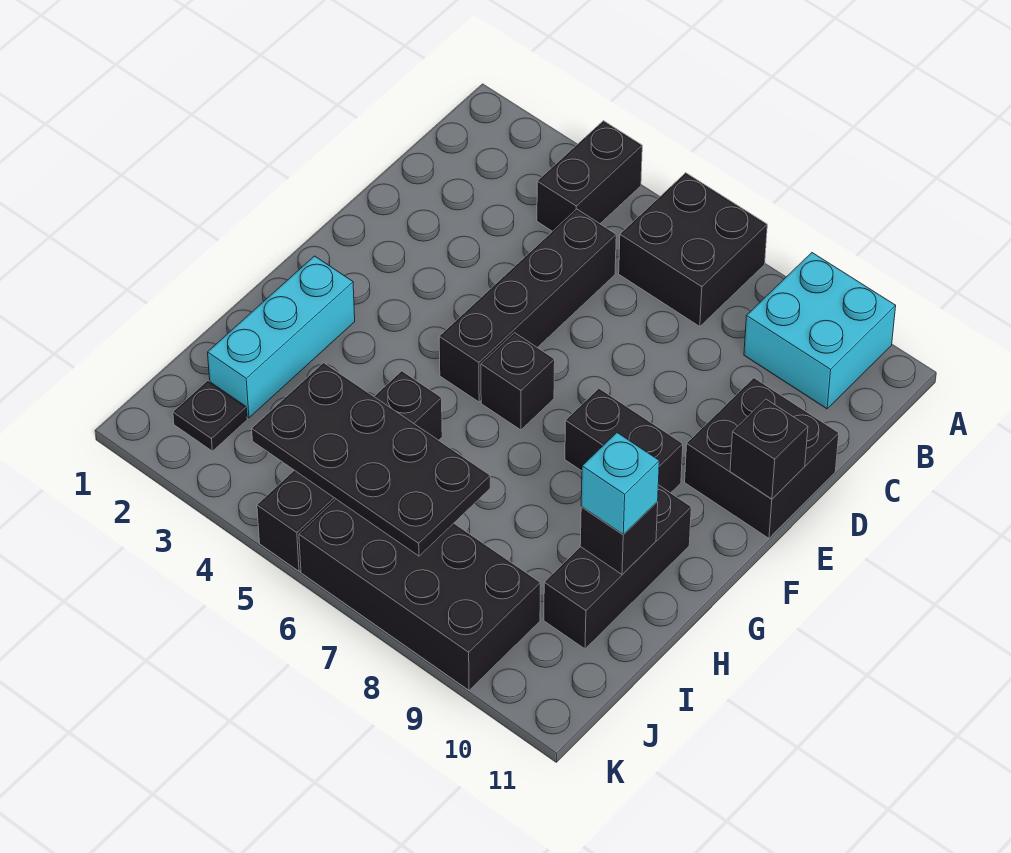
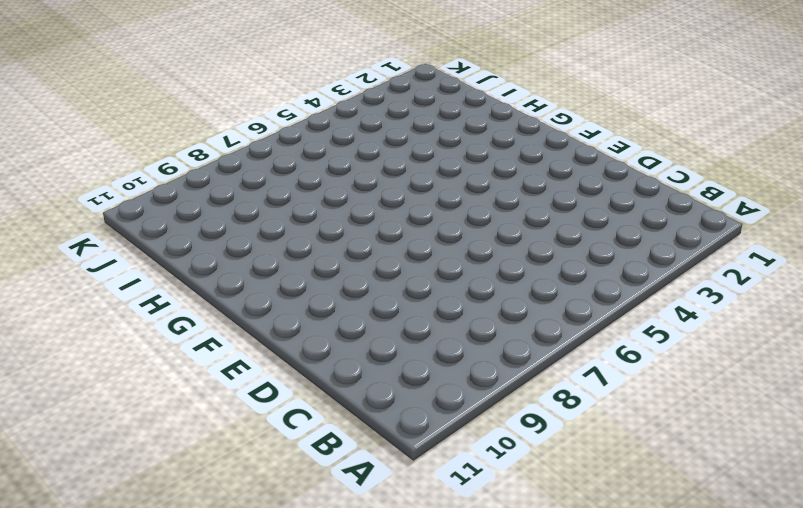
none -> black 1x2 brick [537,121,642,231]
none -> black 2x2 brick [619,173,767,327]
none -> cyan 2x2 brick [744,253,896,409]

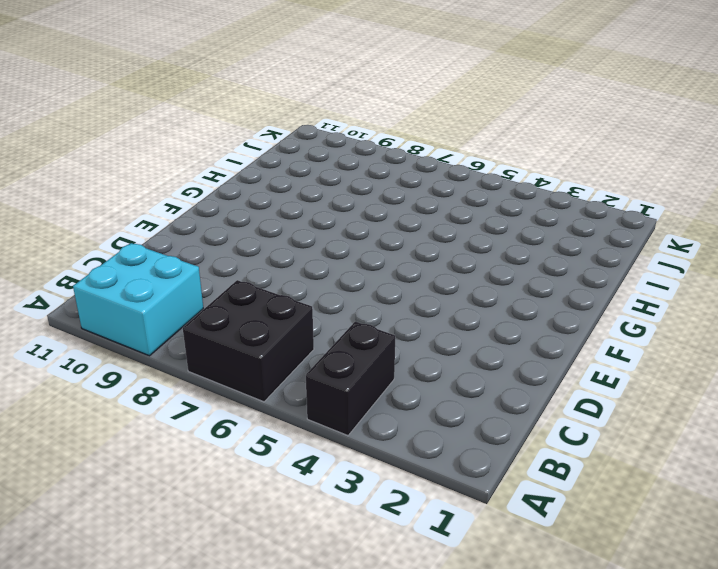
none -> black 1x4 brick [439,209,616,402]
none -> black 2x2 brick [685,378,839,538]
none -> black 1x1 brick [481,333,555,430]

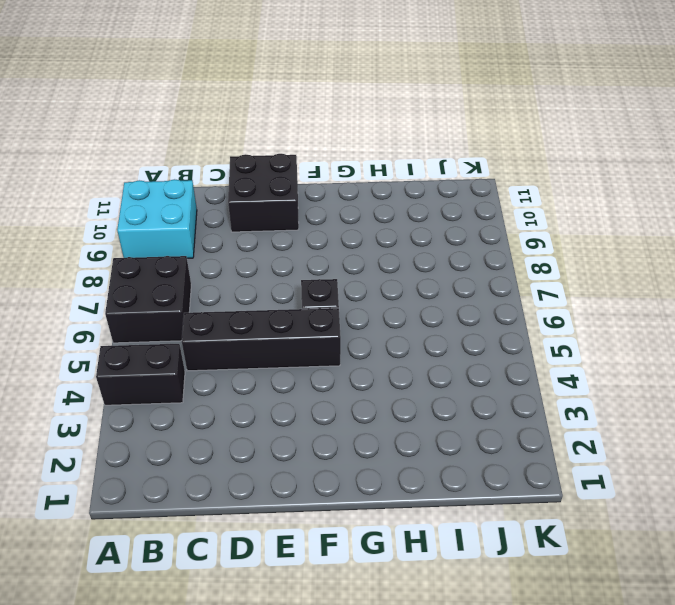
none -> black 1x2 brick [565,389,683,493]
none -> cyan 1x3 brick [208,256,355,418]
none -> black 1x3 brick [544,485,691,649]

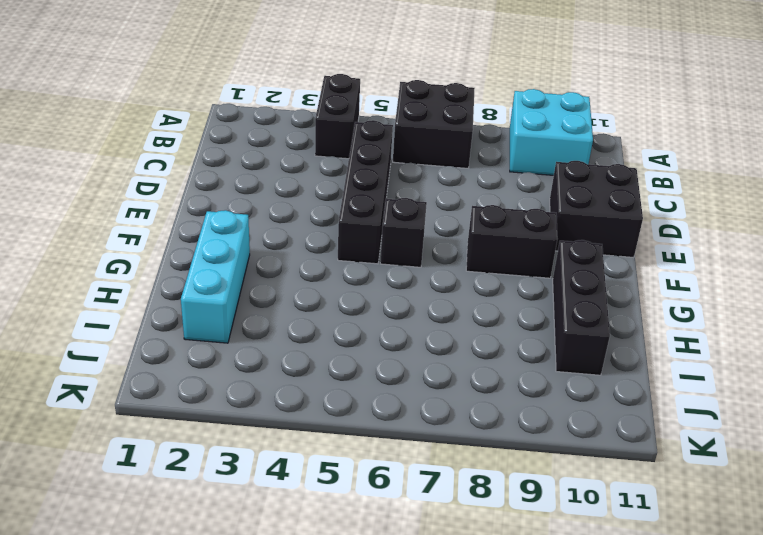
none -> black 1x4 brick [257,371,442,571]
none -> black 1x1 plate [173,381,247,451]
none -> black 2x4 brick [299,499,540,690]

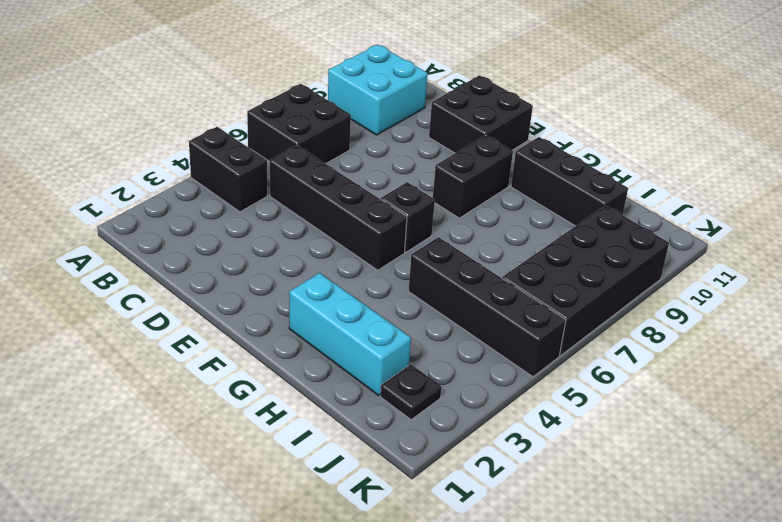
none -> black 1x1 brick [730,399,808,499]
none -> black 1x1 brick [580,502,658,574]
none -> black 2x4 plate [252,363,490,556]

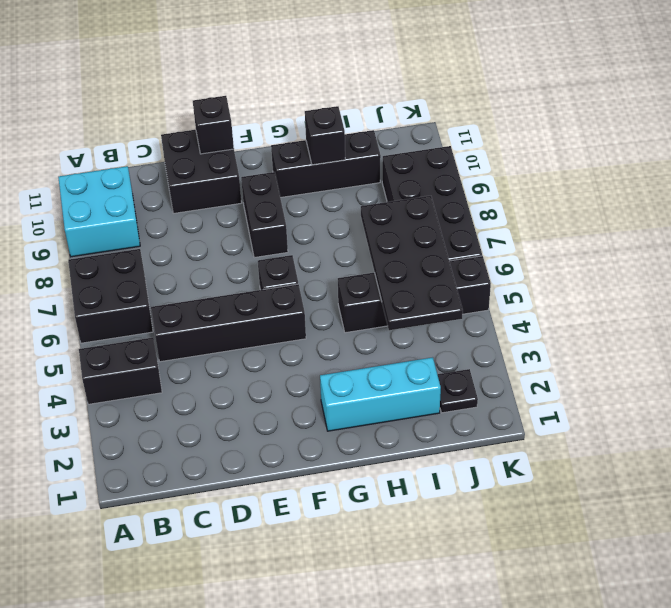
none -> cyan 1x1 brick [581,433,659,535]

